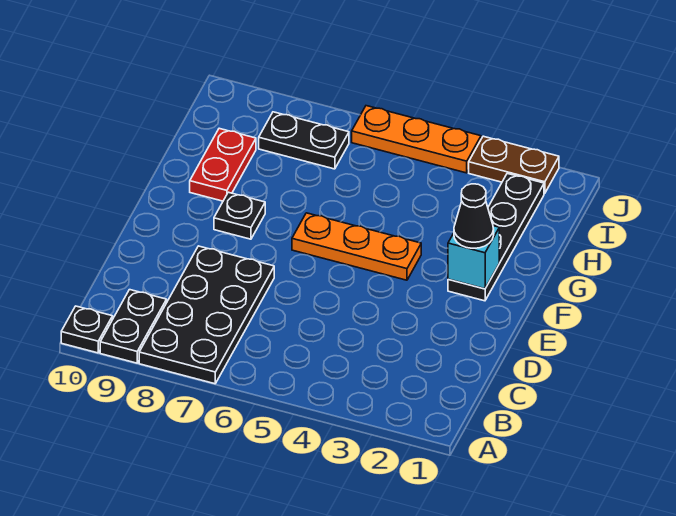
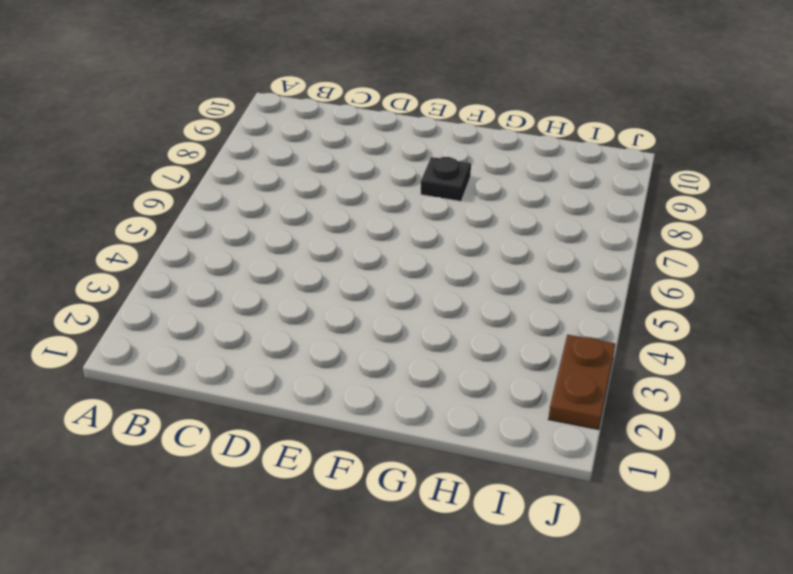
none -> black 2x4 plate [139,246,274,384]
none -> black 1x2 plate [100,290,167,363]
none -> black 1x1 plate [61,306,113,353]

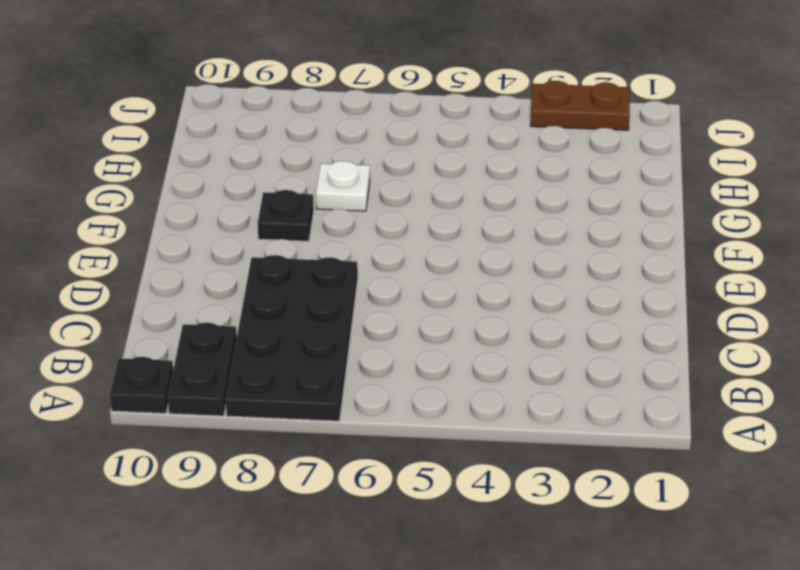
white 1x1 plate [316,161,370,211] -> none
none -> black 1x4 plate [448,173,544,301]
none -> orange 1x3 plate [292,213,421,280]
none -> red 1x2 plate [190,128,256,201]

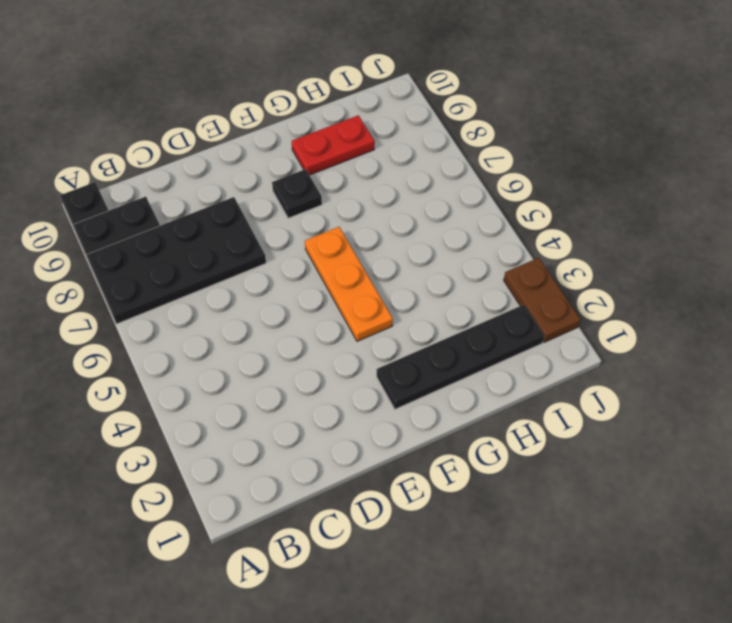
none -> black 1x2 plate [259,112,349,169]
none -> orange 1x3 plate [352,106,481,173]
none -> cyan 1x1 brick [448,226,499,289]

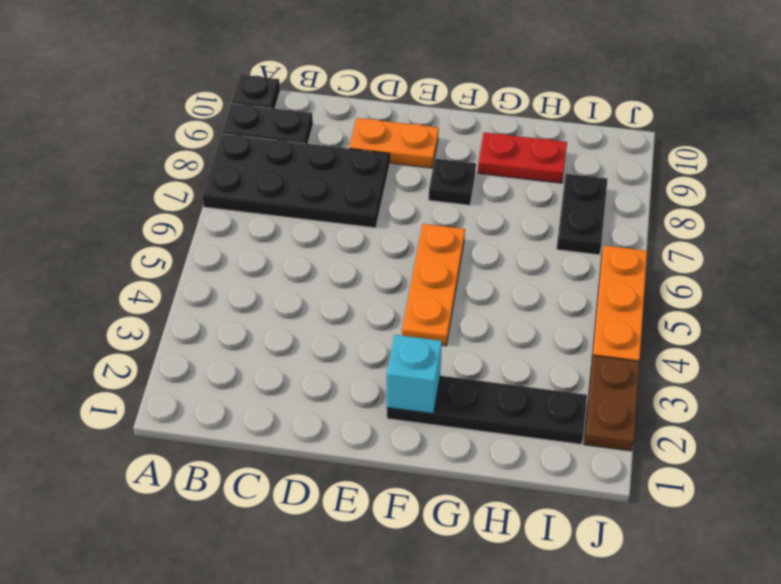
orange 1x2 plate [349,118,439,168] -> none
none -> black 1x1 cone [454,184,494,248]

